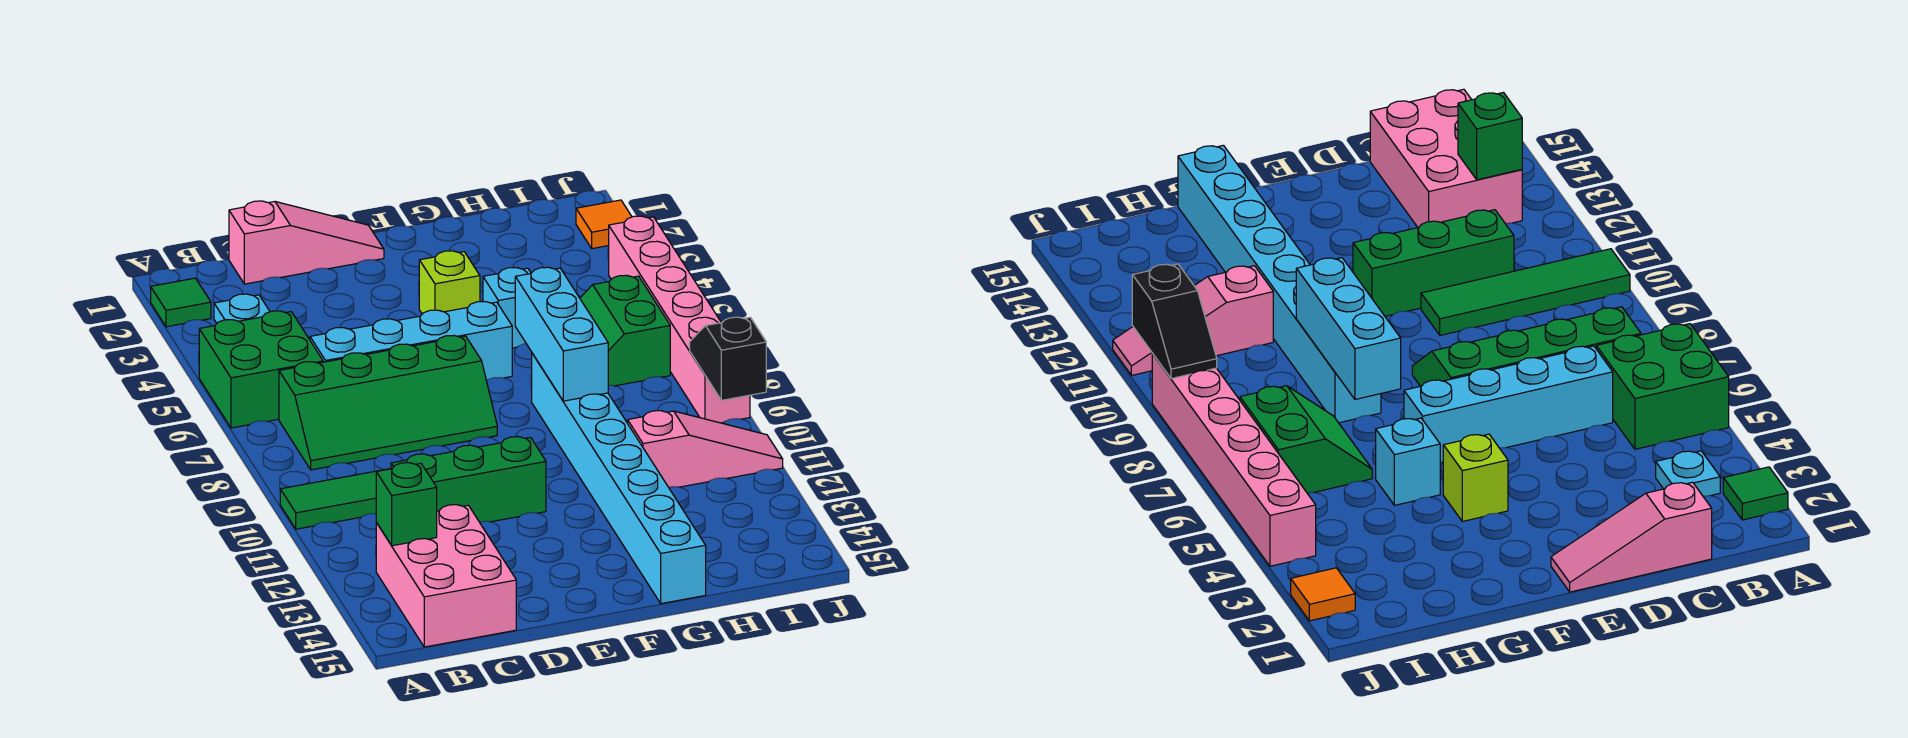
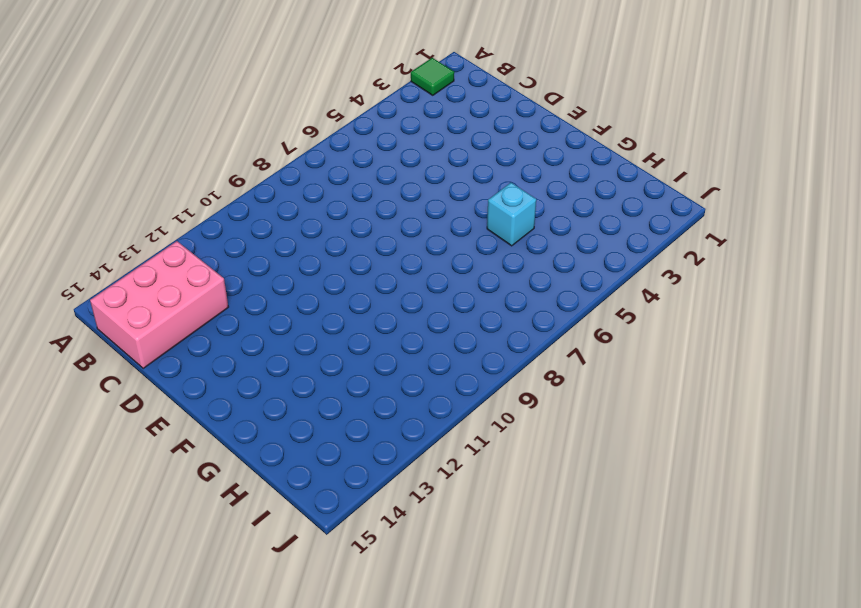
none -> green 2x2 brick [199,311,323,428]
none -> green 1x4 tile [280,469,388,529]
none -> cyan 1x1 plate [214,294,270,323]

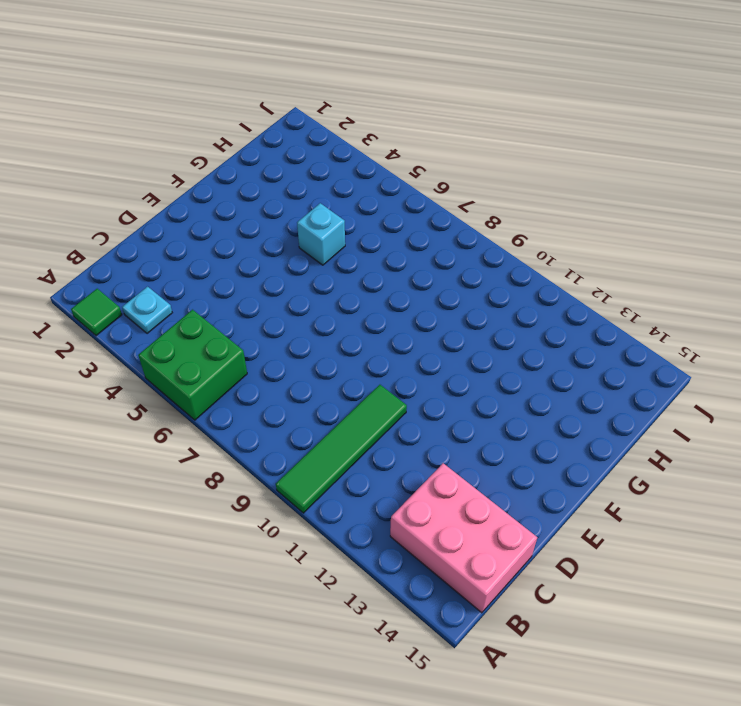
none -> green 2x4 slope [279,335,497,470]
none -> pink 1x3 slope [229,201,384,284]
none -> cyan 1x4 brick [310,302,512,381]

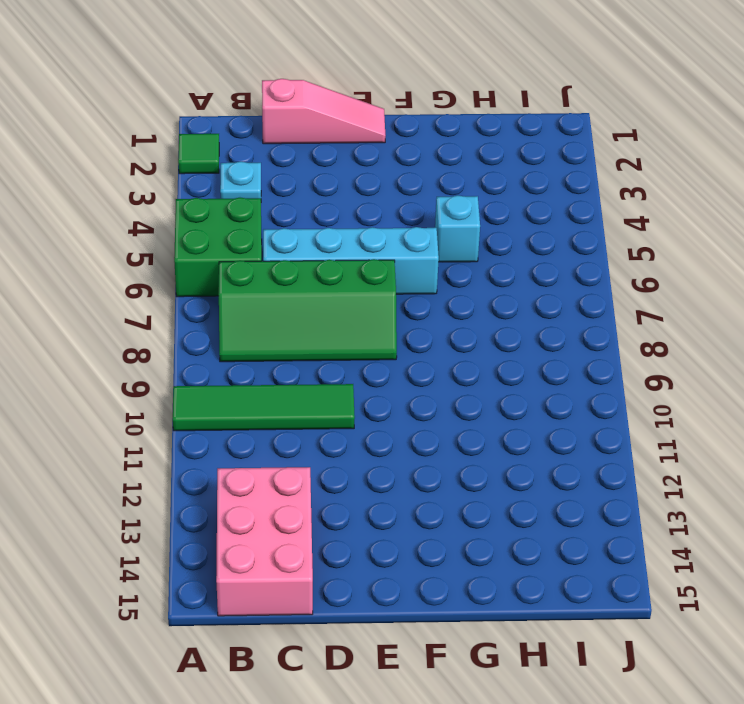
none -> green 1x3 brick [391,437,546,522]
none -> lime 1x1 brick [419,251,480,314]
none -> cyan 1x8 brick [532,353,706,604]

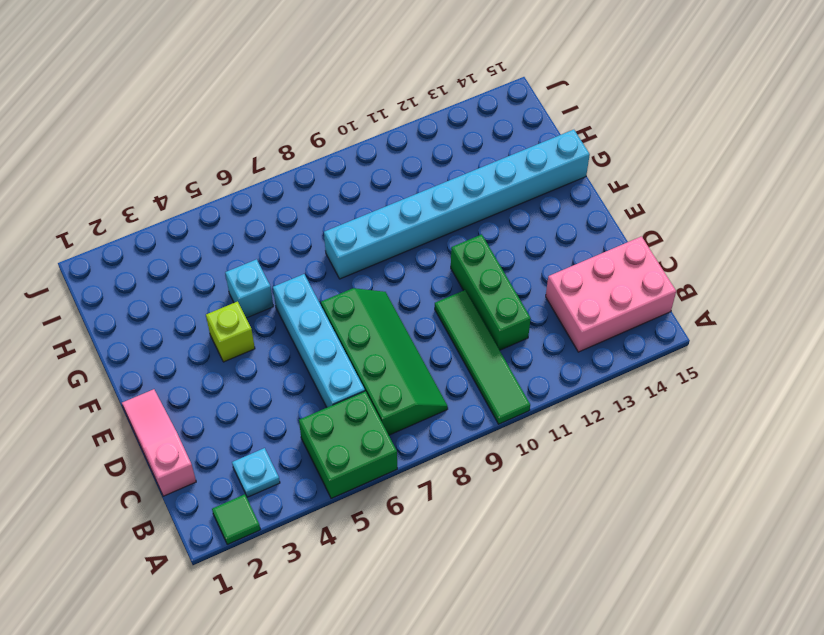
none -> green 2x2 slope [580,275,670,386]
none -> pink 1x3 slope [628,411,783,487]
none -> orange 1x1 tile [576,200,632,249]

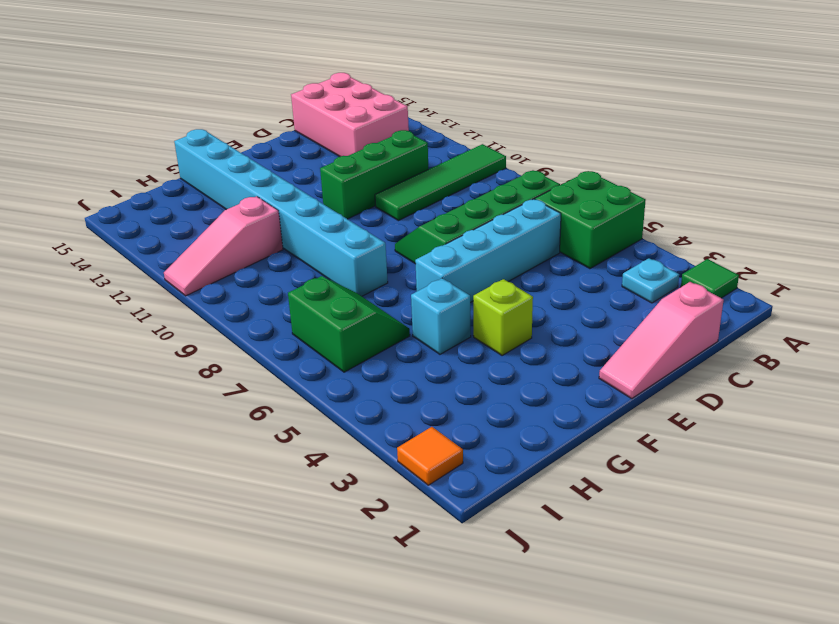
none -> pink 1x6 brick [609,216,750,423]
none -> green 1x1 brick [376,463,437,546]
none -> cyan 1x3 brick [515,267,608,401]

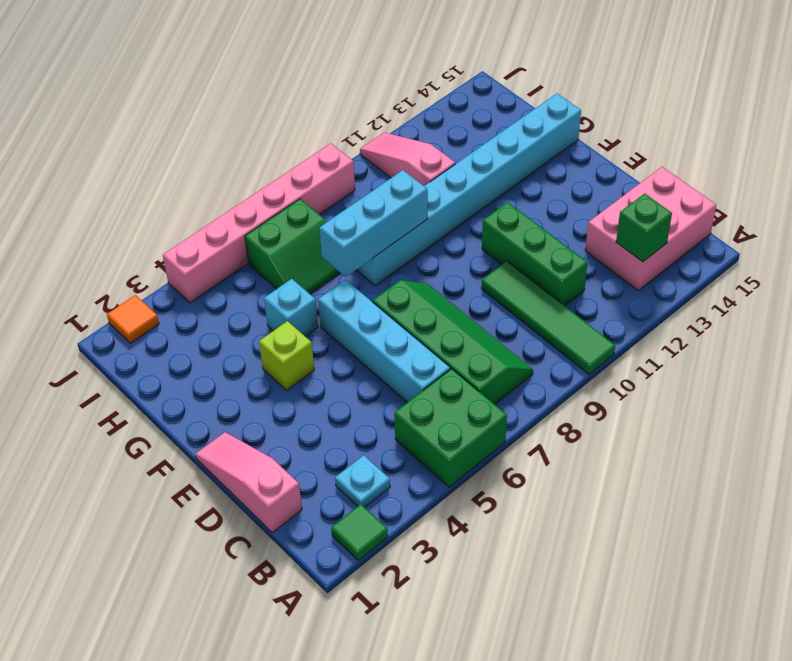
none -> black 1x2 slope [690,317,766,400]

